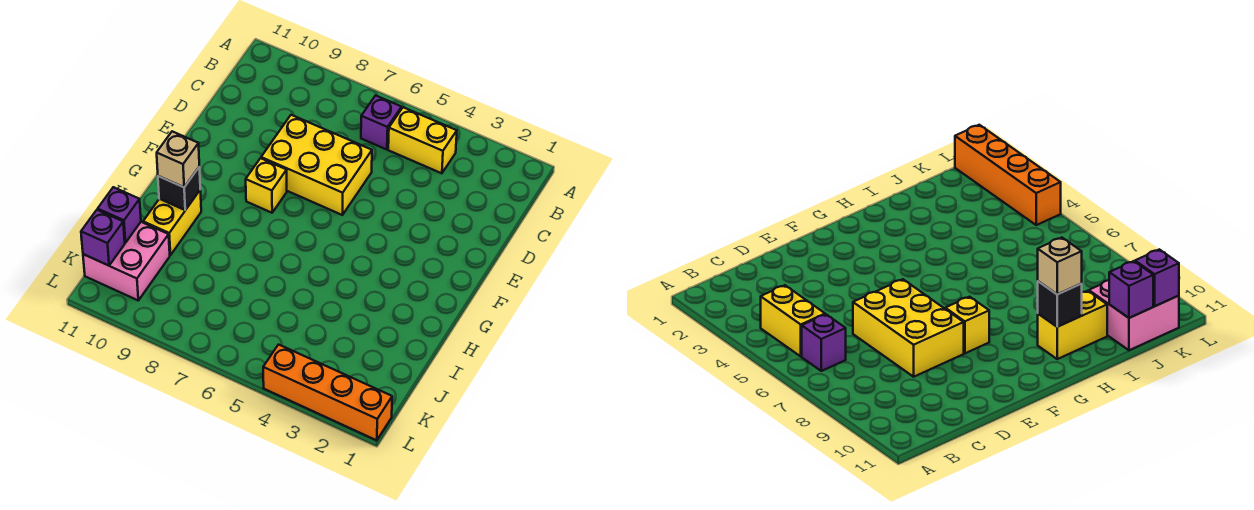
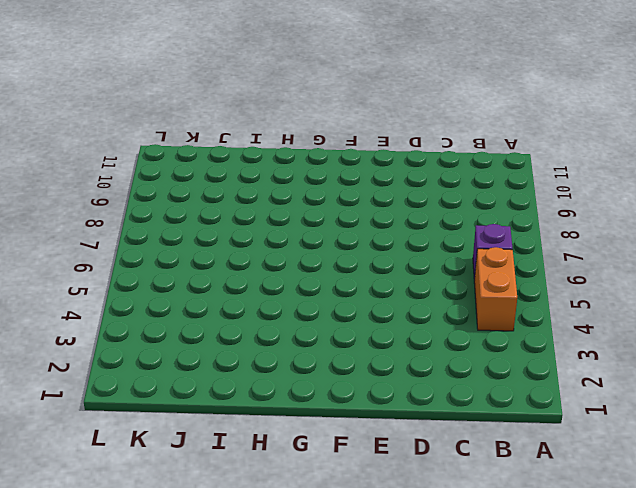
orange 1x2 brick [474,247,517,331] -> yellow 1x2 brick [388,107,457,173]
none -> yellow 2x3 brick [261,115,372,215]
none -> yellow 1x1 brick [246,158,287,213]

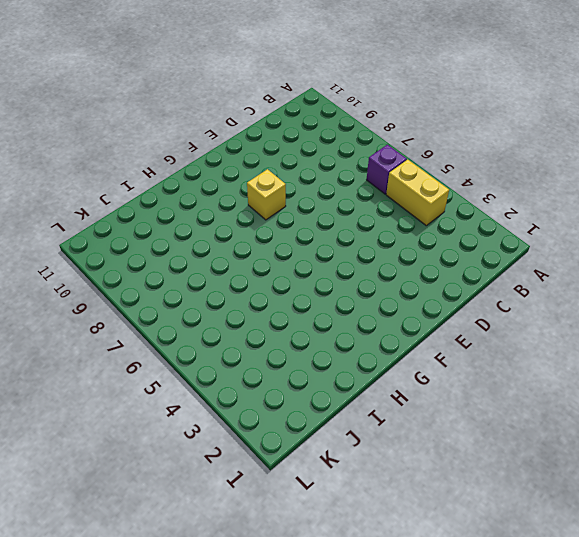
none -> yellow 2x3 brick [261,115,372,215]
none -> yellow 1x2 brick [143,191,201,255]

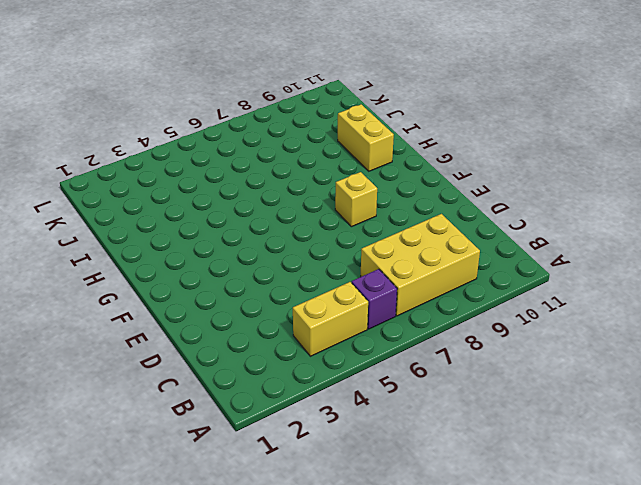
yellow 2x3 brick [361,214,480,316] -> yellow 2x3 brick moved to [261,115,372,215]
none -> pink 2x2 brick [83,222,170,300]
none -> orange 1x4 brick [263,345,392,440]

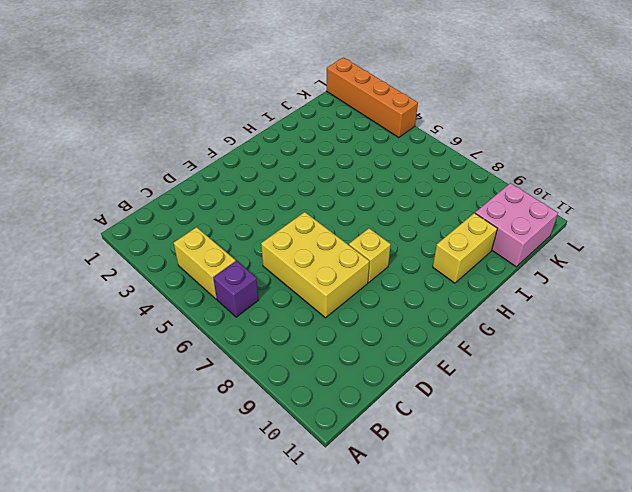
none -> black 1x1 brick [158,167,200,210]
none -> purple 1x1 brick [98,187,141,243]

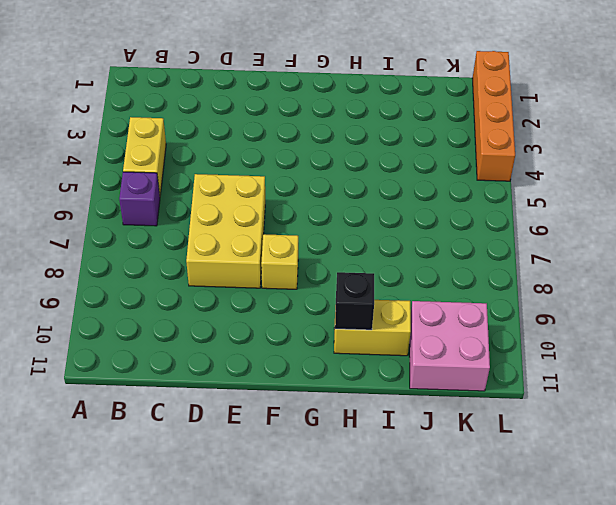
none -> purple 1x1 brick [98,187,141,243]
none -> purple 1x1 brick [81,210,125,266]

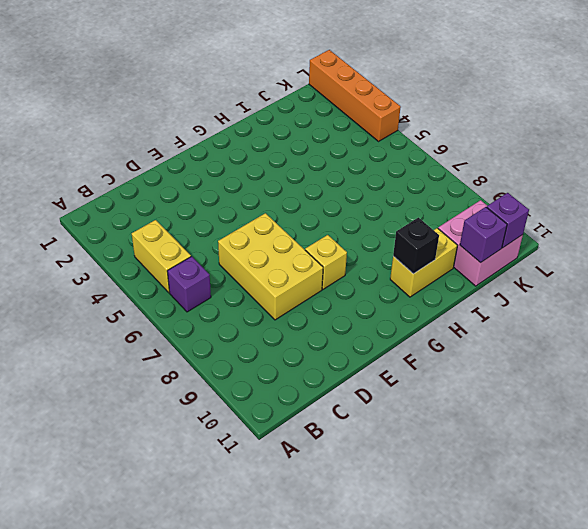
none -> tan 1x1 brick [157,131,199,187]

